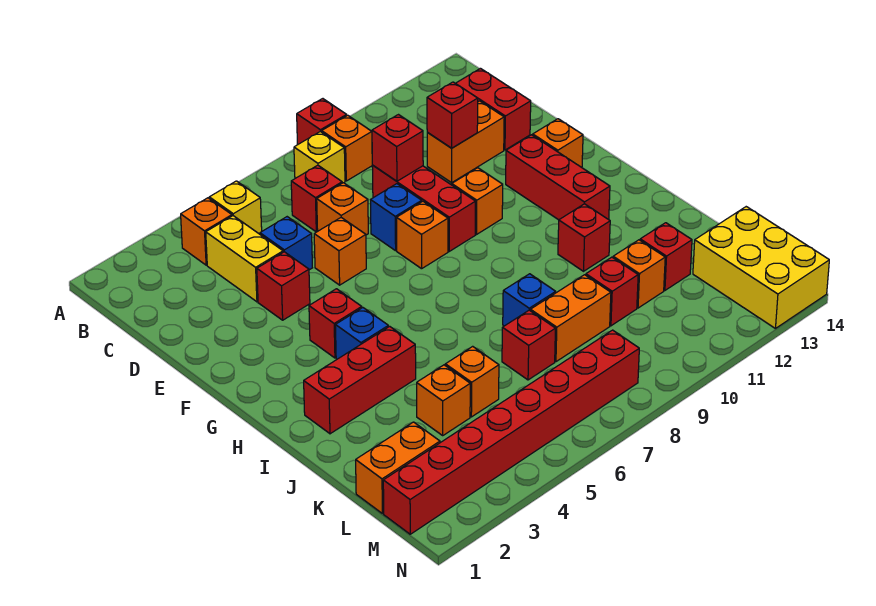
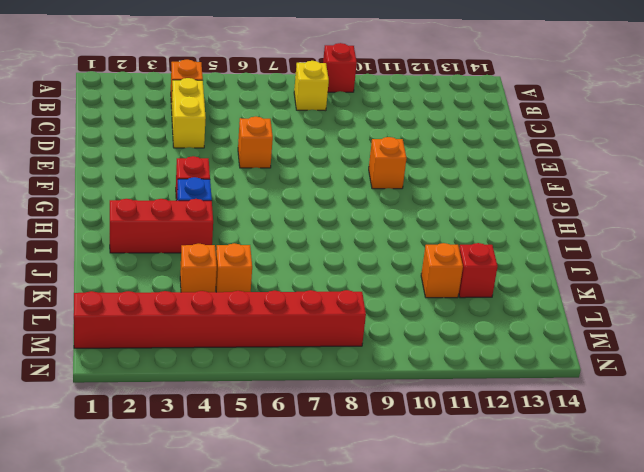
none -> yellow 1x1 brick [209,181,262,233]
none -> orange 1x1 brick [322,115,372,181]
none -> red 1x1 brick [291,165,342,232]
none -> red 1x2 brick [456,69,531,150]

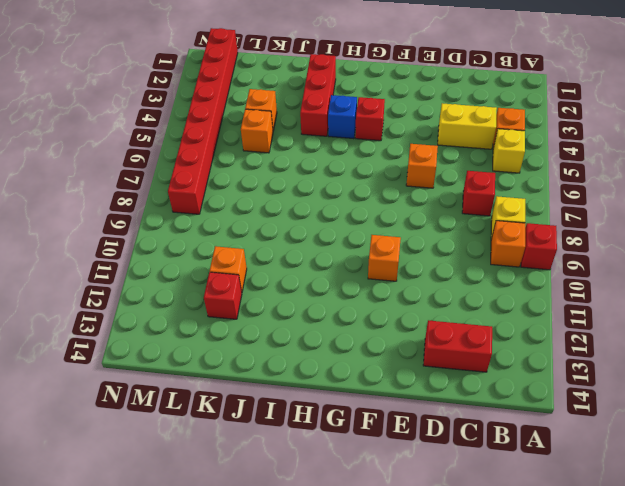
none -> blue 1x1 brick [260,217,312,270]
none -> orange 1x1 brick [317,183,368,235]
none -> red 1x3 brick [372,165,475,251]
none -> orange 1x2 brick [427,101,504,183]

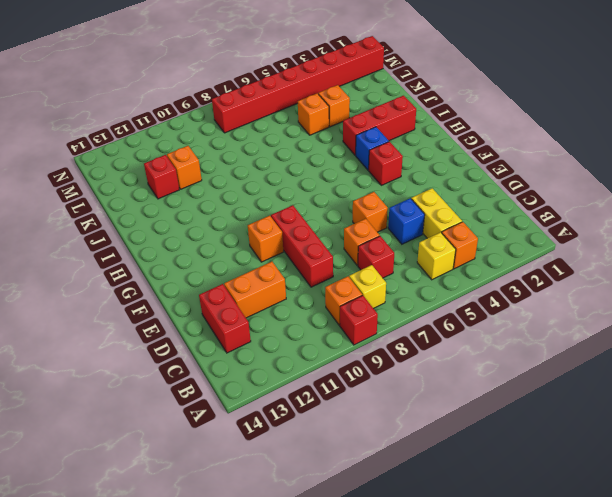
none -> red 1x1 brick [257,252,310,320]
none -> blue 1x1 brick [371,184,422,251]
none -> orange 1x1 brick [397,201,448,269]
none -> red 1x3 brick [506,135,610,220]

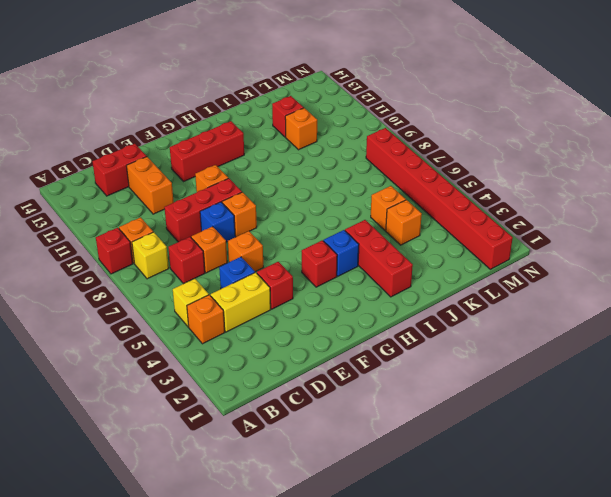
none -> orange 1x1 brick [533,119,583,167]
none -> red 1x1 brick [558,204,610,271]
none -> blue 1x1 brick [503,274,556,326]
none -> red 1x1 brick [502,310,555,380]

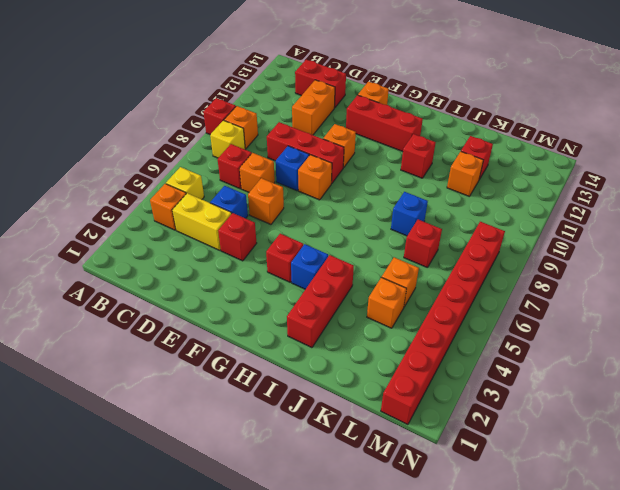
none -> orange 1x2 brick [531,275,611,362]
none -> red 1x1 brick [586,257,638,326]
none -> orange 1x2 brick [356,422,440,514]
none -> yellow 2x3 brick [693,207,829,328]

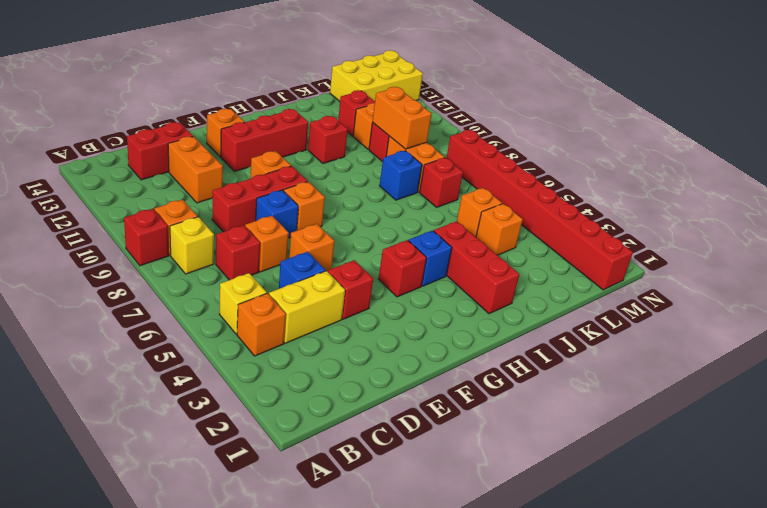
orange 1x2 brick [373,87,432,149] -> orange 1x2 brick moved to [356,422,440,514]
none -> red 1x1 brick [372,115,423,181]
none -> red 1x1 brick [427,82,478,148]

